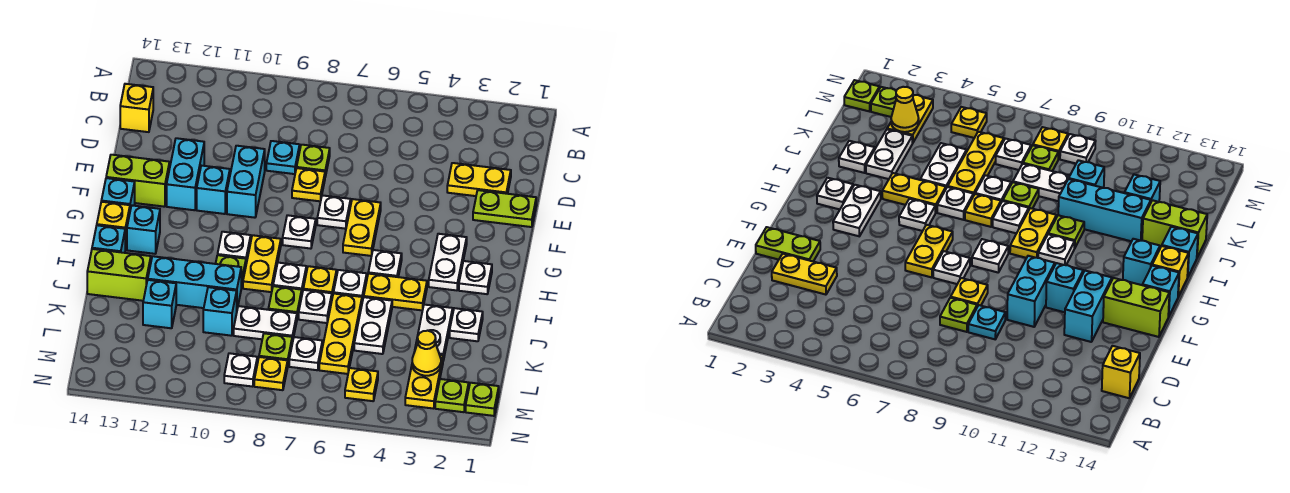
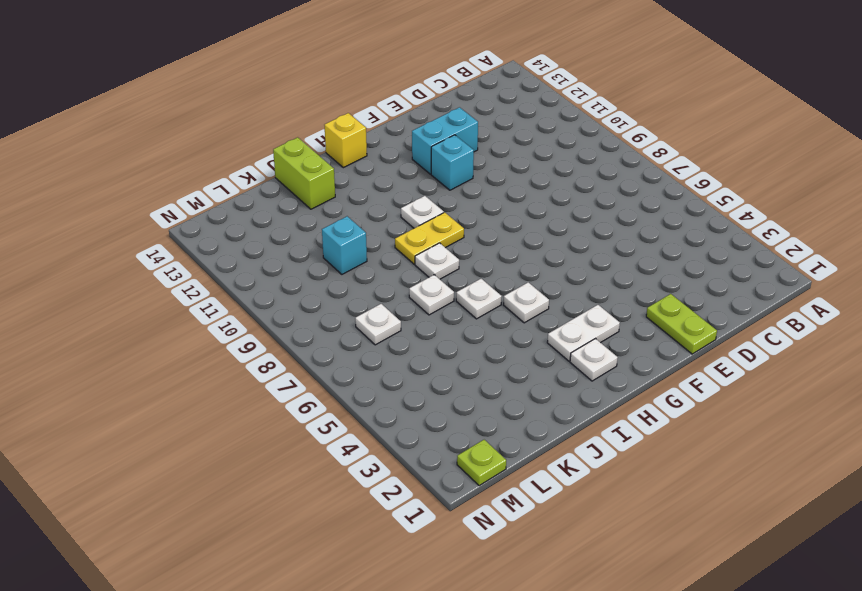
none -> yellow 1x1 brick [120,84,153,132]
none -> yellow 1x2 plate [447,163,511,196]
none -> lime 1x1 plate [297,145,330,177]
none -> cyan 1x1 plate [266,141,300,174]

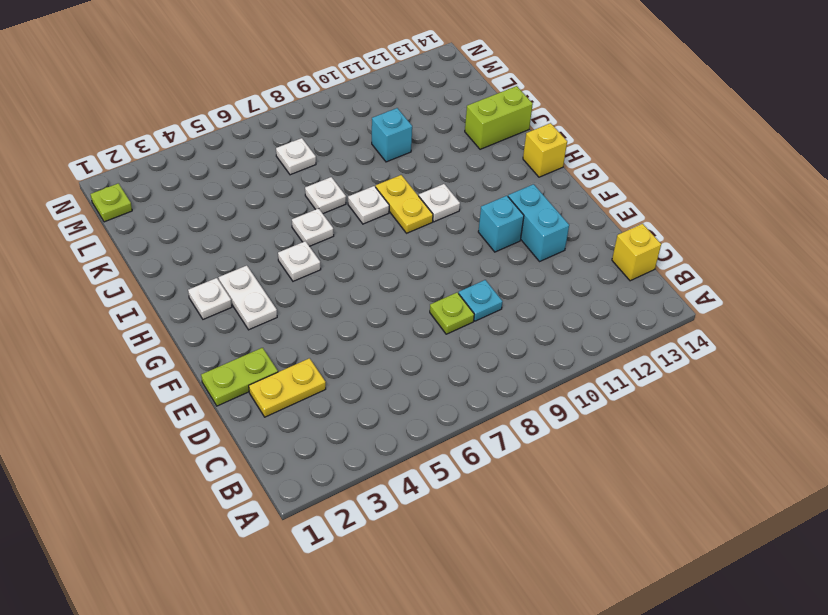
none -> yellow 1x1 plate [292,168,325,201]
none -> cyan 1x2 brick [227,146,265,218]
none -> yellow 1x2 plate [343,199,381,256]
none -> white 1x1 plate [317,195,351,229]

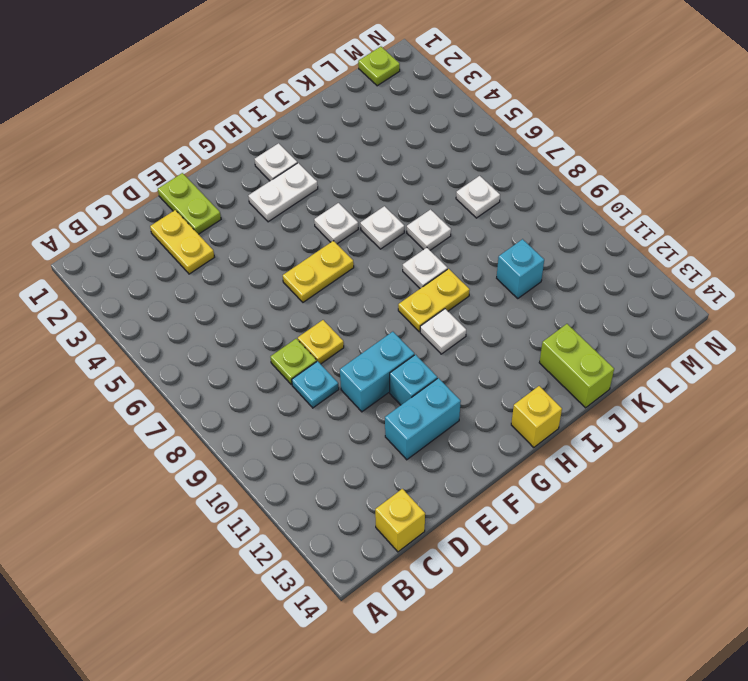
none -> white 1x1 plate [317,195,351,229]
none -> lime 1x2 brick [106,155,170,207]
none -> white 1x1 plate [283,215,316,249]
none -> cyan 1x1 brick [101,178,135,210]

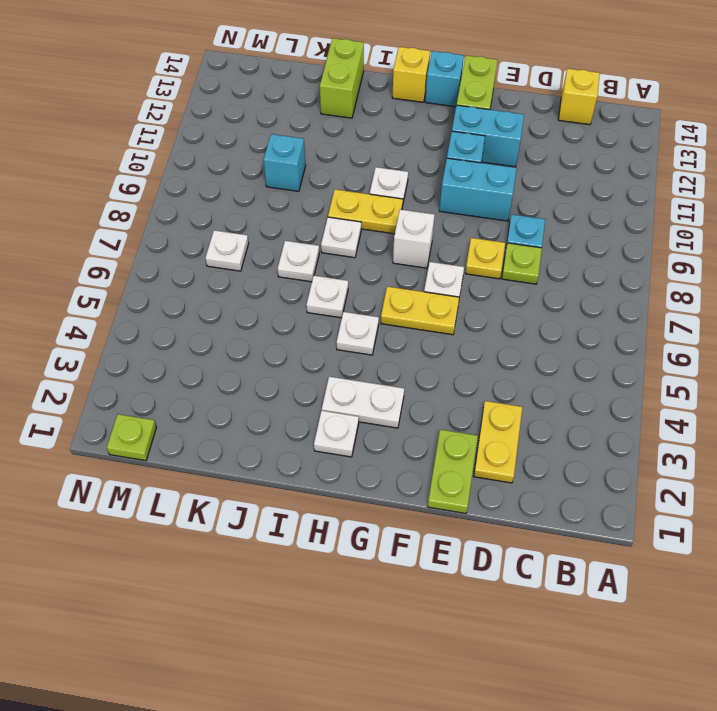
white 1x1 brick [393,209,435,268] -> white 1x1 plate [283,215,316,249]
none -> cyan 1x1 brick [127,205,160,254]
none -> yellow 1x2 plate [364,274,427,311]
none -> yellow 1x1 plate [303,266,337,297]
none -> lime 1x1 plate [216,255,246,288]

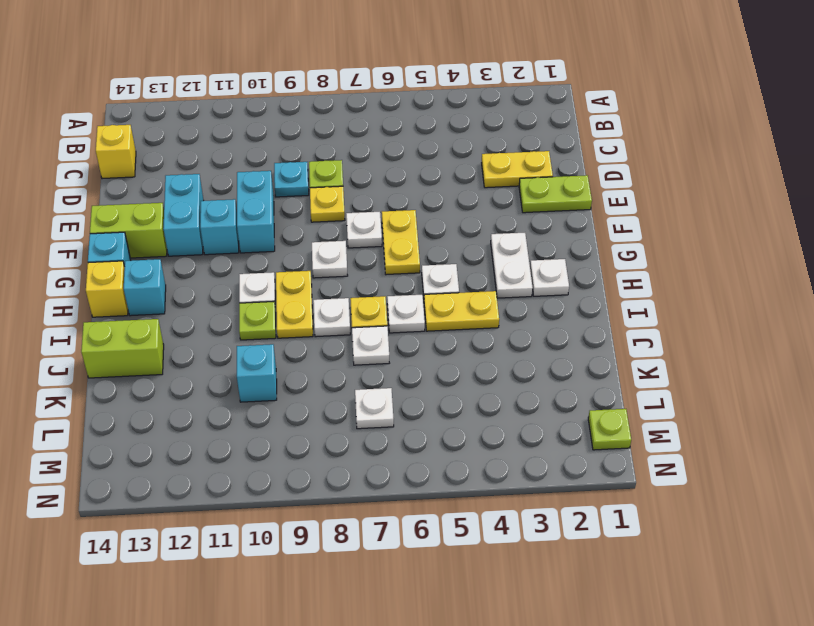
none -> cyan 1x1 brick [92,225,125,253]
none -> white 1x1 plate [450,308,483,341]
none -> white 1x2 plate [415,305,453,361]
none -> white 1x2 plate [354,297,392,354]

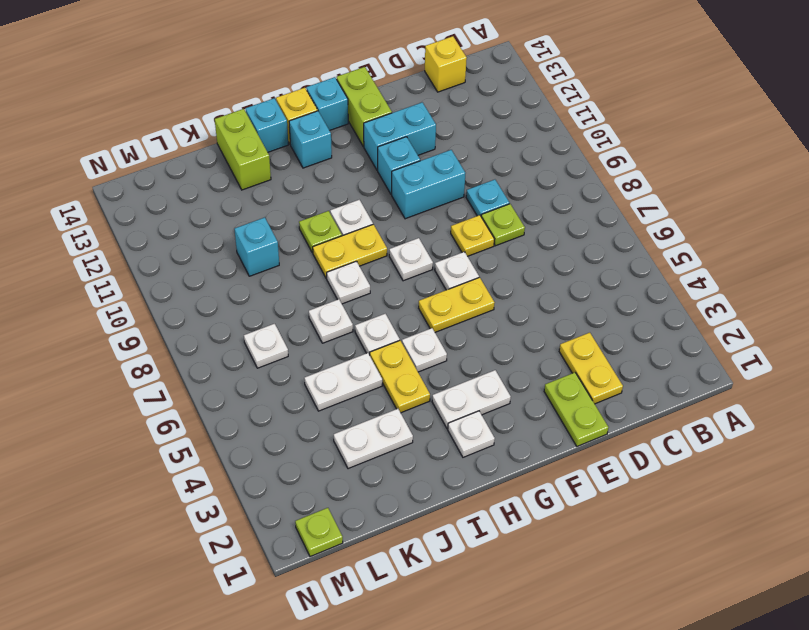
none -> yellow 1x1 plate [303,266,337,297]
none -> white 1x1 plate [450,308,483,341]
none -> yellow 1x3 plate [319,293,362,374]
none -> lime 1x1 plate [268,286,302,318]

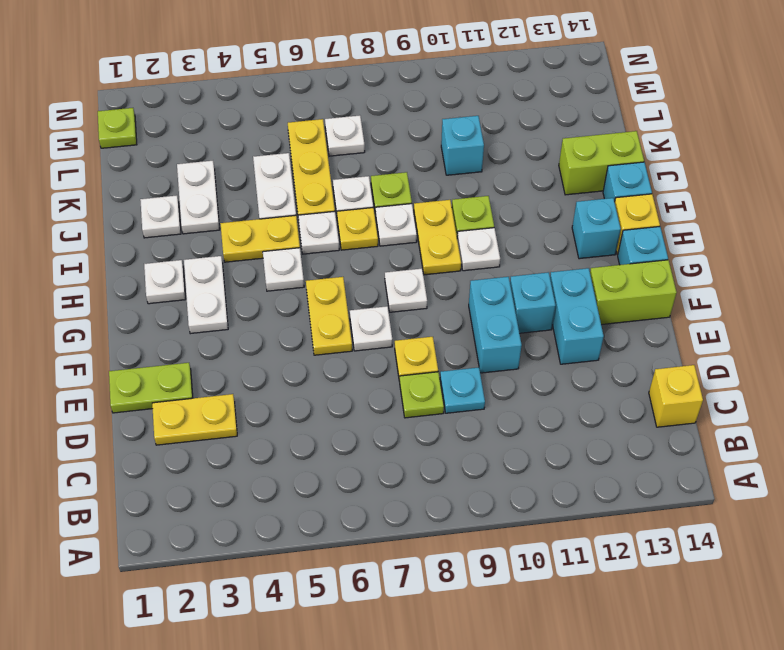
none -> cyan 1x3 brick [148,256,241,309]
none -> white 1x2 plate [234,306,297,343]
none -> cyan 1x1 brick [143,280,176,328]
none -> yellow 1x2 plate [405,355,443,409]

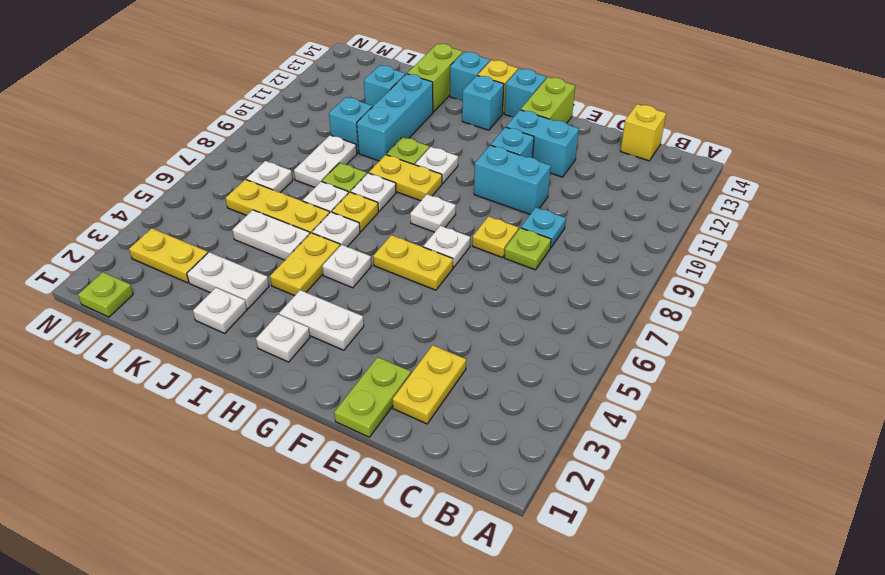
none -> lime 1x1 plate [259,333,292,363]
none -> lime 1x1 plate [435,379,469,412]
none -> yellow 1x1 plate [345,368,378,401]
none -> yellow 1x1 plate [254,357,288,390]

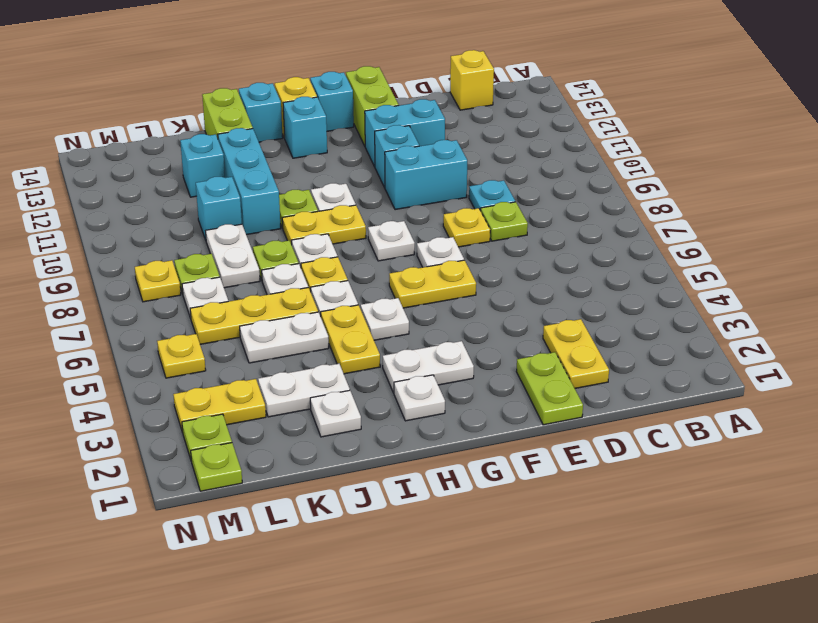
none -> white 1x1 plate [224,353,257,387]
none -> yellow 1x1 cone [412,331,441,376]

